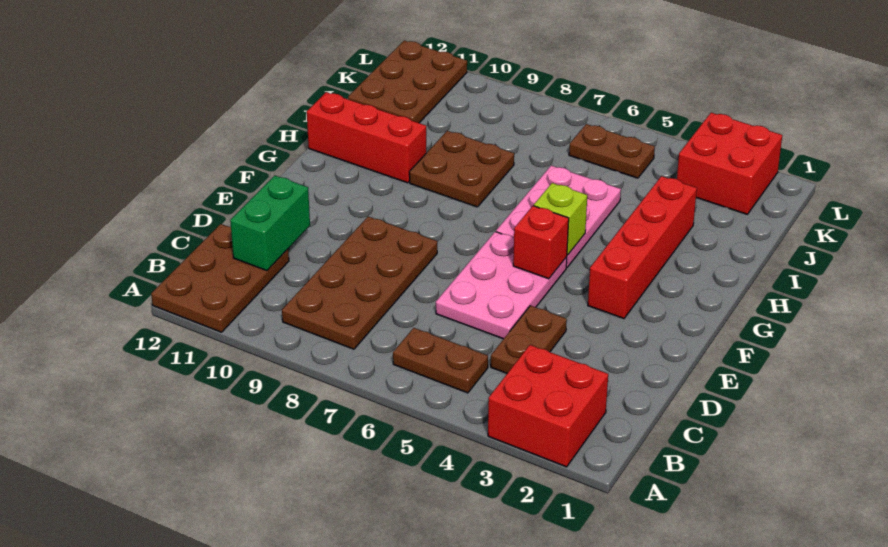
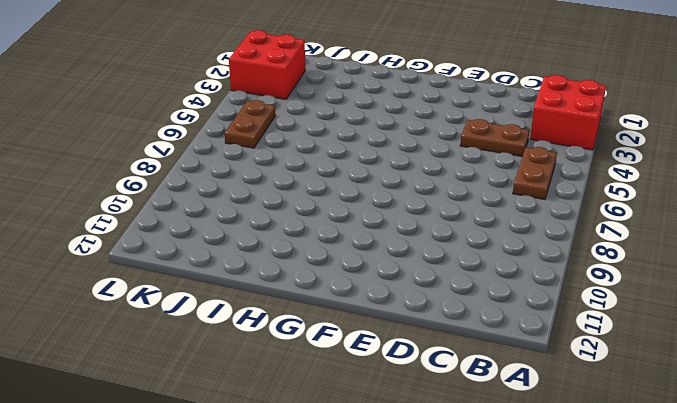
none -> brown 2x3 plate [151,224,289,332]
none -> brown 2x4 plate [282,217,437,349]
none -> pink 2x3 plate [436,232,567,339]

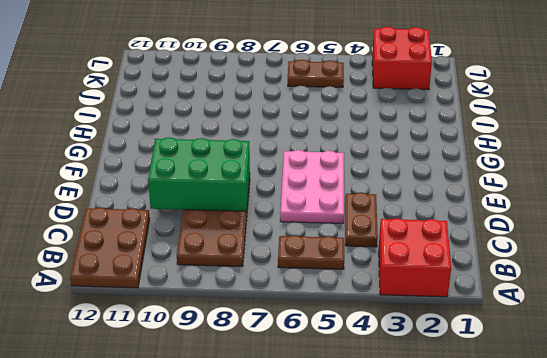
green 2x3 brick [148,137,250,211] -> none
none -> red 1x4 brick [588,176,697,319]
none -> pink 2x3 plate [496,166,621,268]
none -> brown 2x2 plate [409,131,514,207]

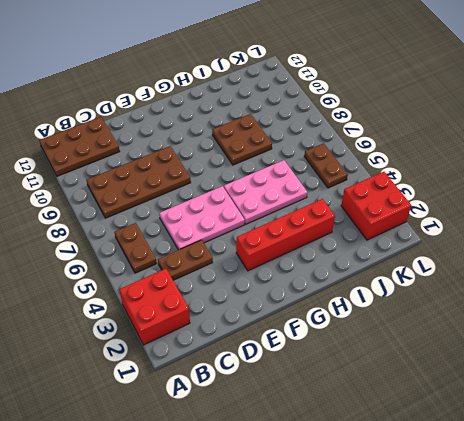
none -> red 1x3 brick [307,92,426,183]
none -> brown 2x3 plate [348,40,467,123]
none -> green 1x2 brick [230,176,310,271]

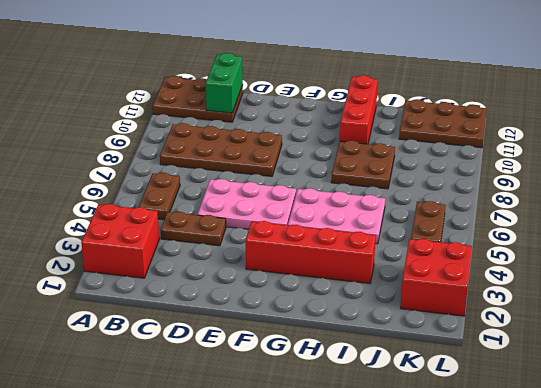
green 1x2 brick [206,53,243,113] -> green 1x2 brick turned to [230,176,310,271]
none -> red 1x1 brick [513,206,569,279]
none -> lime 1x1 brick [534,183,587,255]

